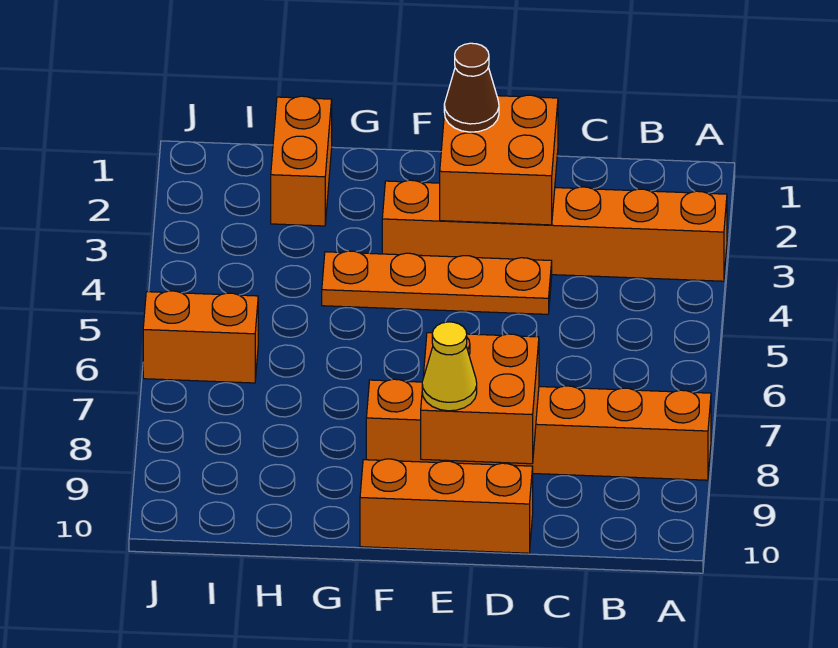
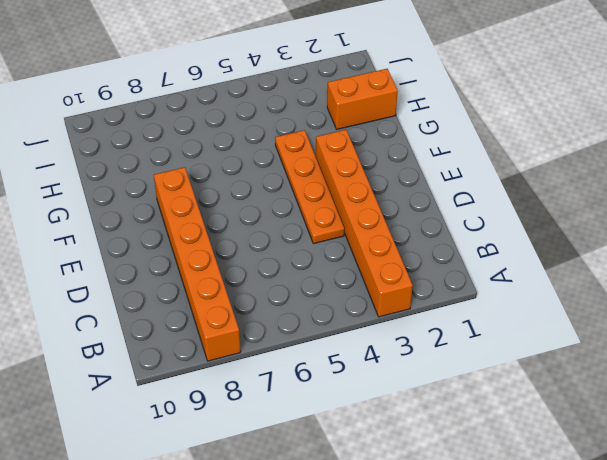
none -> orange 1x3 brick [360,459,533,553]
none -> orange 1x2 brick [143,291,258,383]

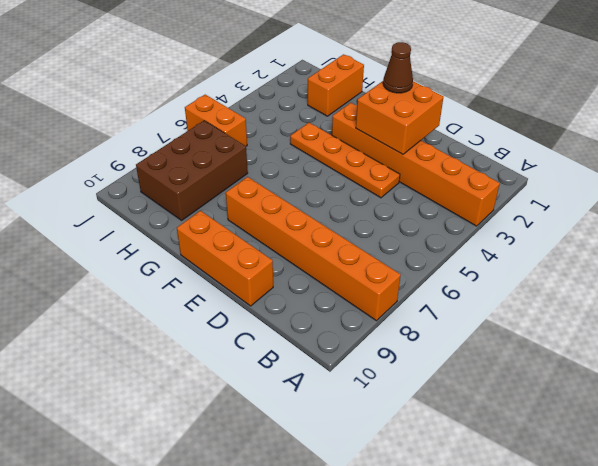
brown 2x3 brick [136,121,248,220] -> none
none -> orange 2x2 brick [421,333,539,464]
none -> yellow 1x1 cone [422,322,477,411]

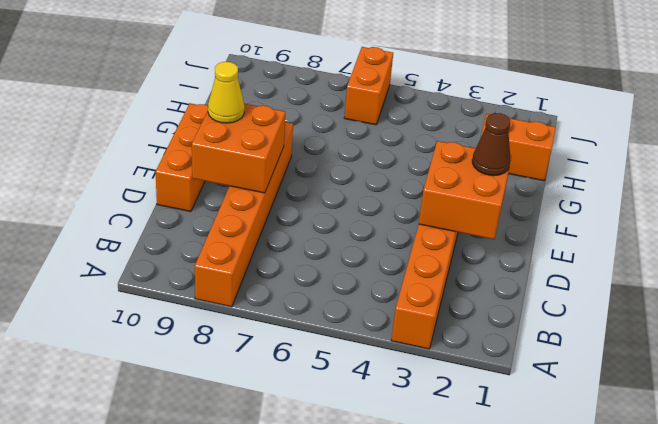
none -> orange 1x4 plate [322,251,552,314]

